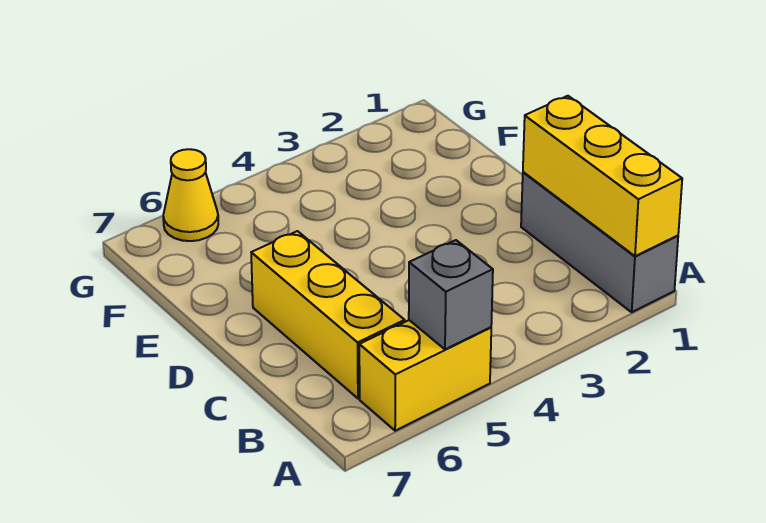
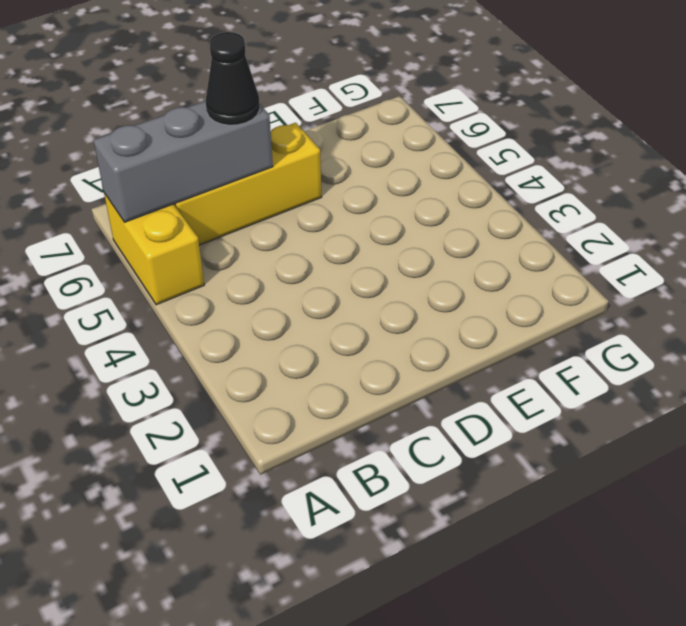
grey 1x3 brick [93,101,273,222] -> grey 1x3 brick moved to [521,172,678,312]
black 1x1 cone [206,32,260,125] -> none
none -> yellow 1x1 cone [163,149,218,241]
none -> yellow 1x3 brick [523,96,682,256]

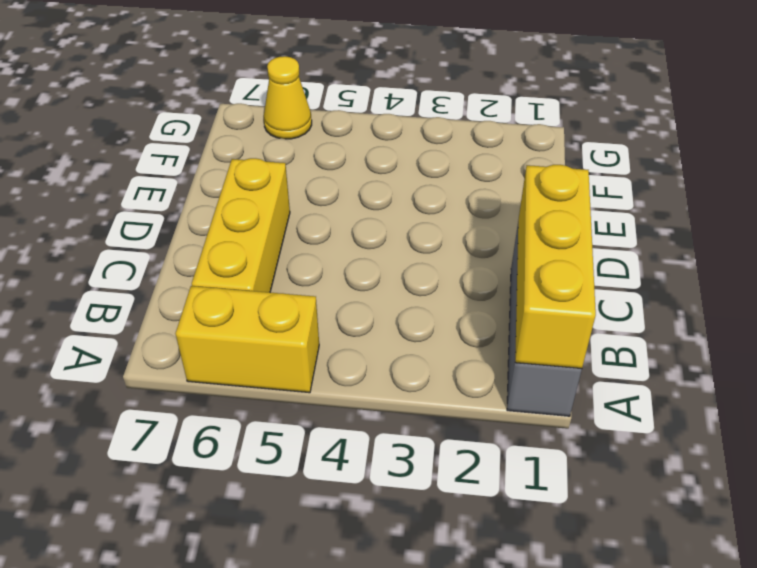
none -> grey 1x1 brick [409,240,493,349]

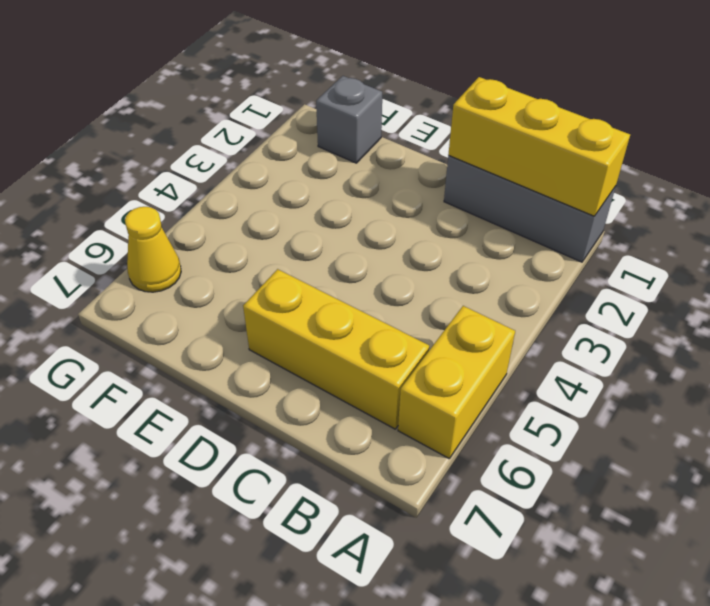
grey 1x1 brick [316,76,382,163] -> grey 1x1 brick moved to [409,240,493,349]

